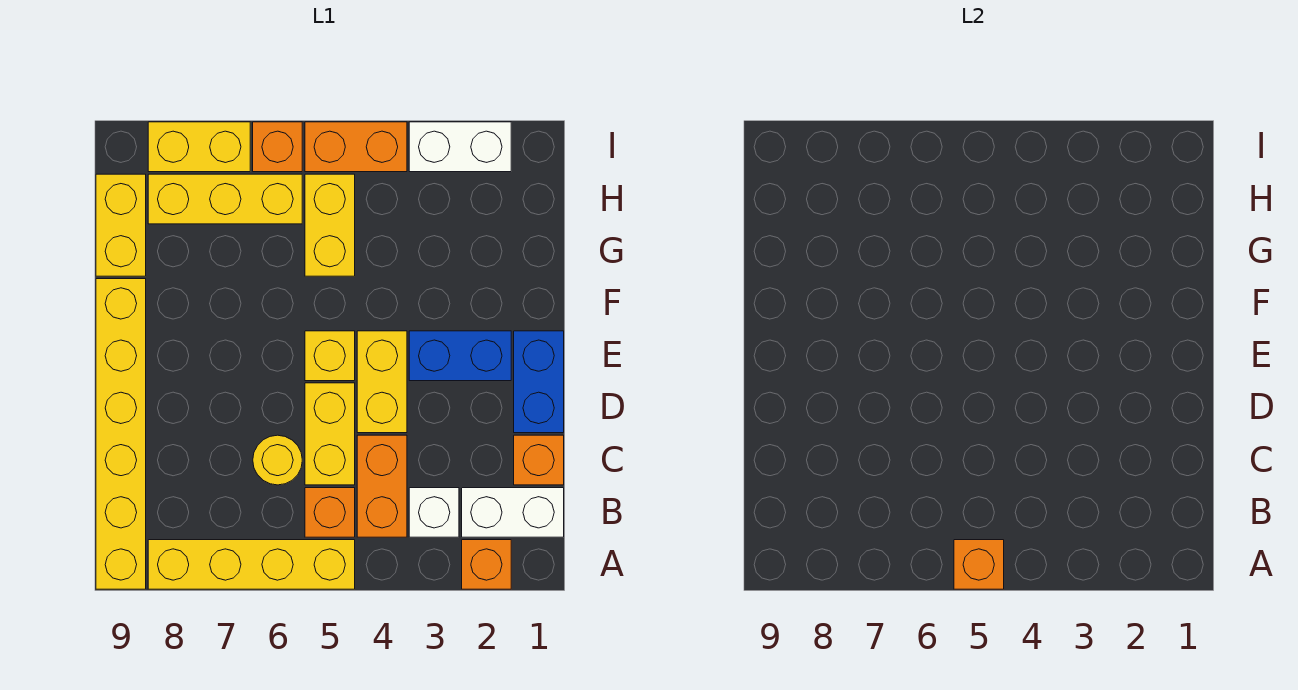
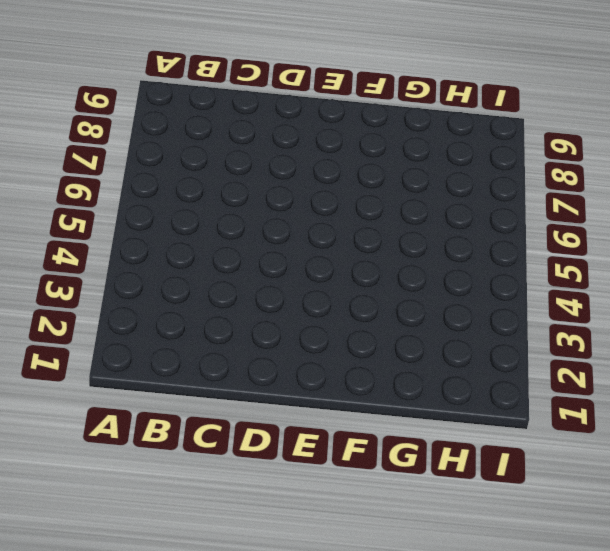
none -> orange 1x1 brick [462,540,511,589]
none -> yellow 1x4 brick [148,540,355,589]
none -> yellow 1x6 brick [96,279,146,589]

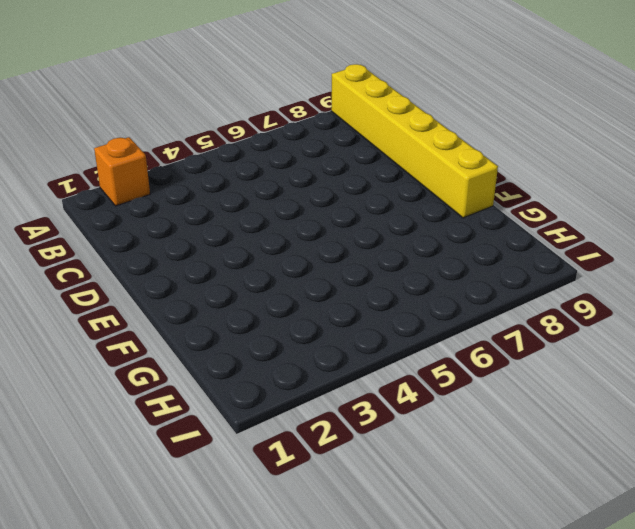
none -> yellow 1x4 brick [148,540,355,589]
none -> white 1x2 brick [462,488,564,537]
none -> white 1x1 brick [409,488,459,537]

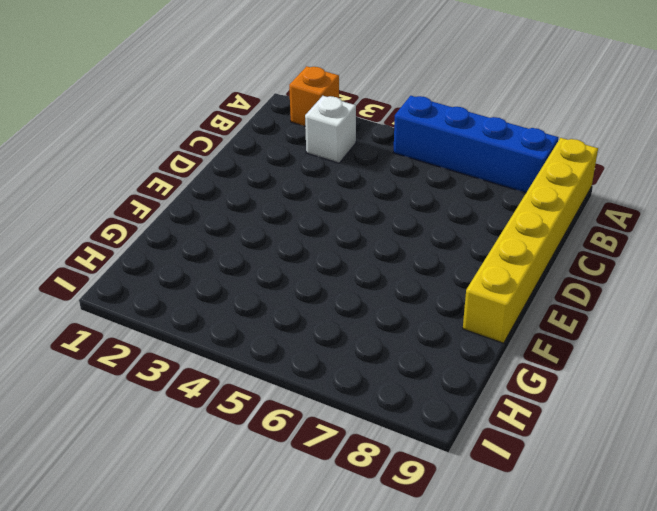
blue 1x4 brick [393,96,558,193] -> yellow 1x4 brick [148,540,355,589]
none -> white 1x2 brick [462,488,564,537]
none -> orange 1x2 brick [357,435,407,537]
none -> orange 1x1 brick [305,488,355,537]

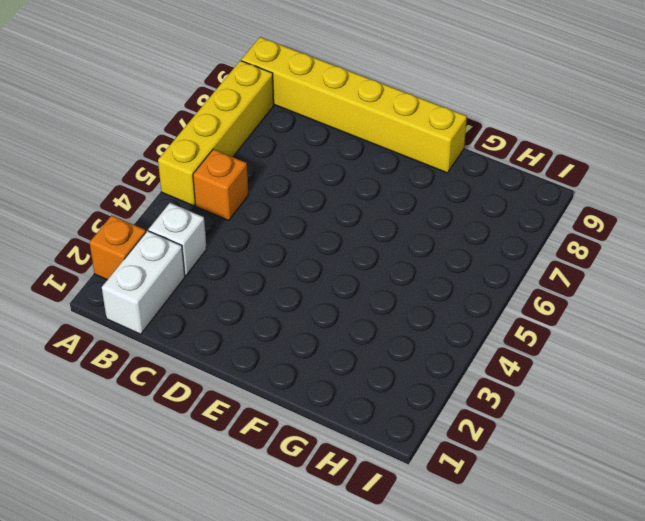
none -> orange 1x2 brick [357,435,407,537]
none -> orange 1x1 brick [514,435,564,485]
none -> yellow 1x2 brick [305,383,355,485]

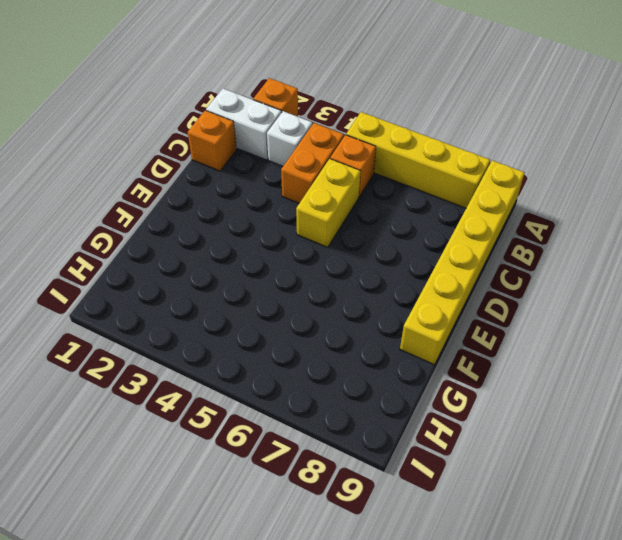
none -> yellow 1x1 round brick [253,435,302,485]
none -> blue 1x2 brick [514,331,564,433]
none -> yellow 1x2 brick [357,331,407,433]

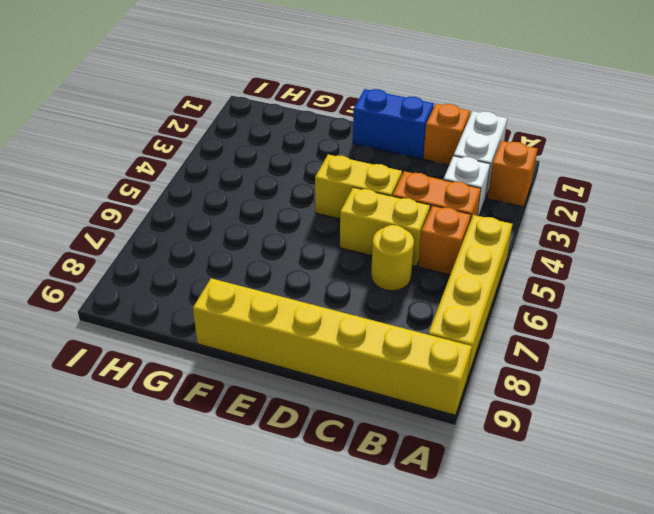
none -> blue 1x2 brick [409,331,511,381]
none -> yellow 1x1 brick [305,331,355,381]
none -> yellow 1x2 brick [305,174,355,276]

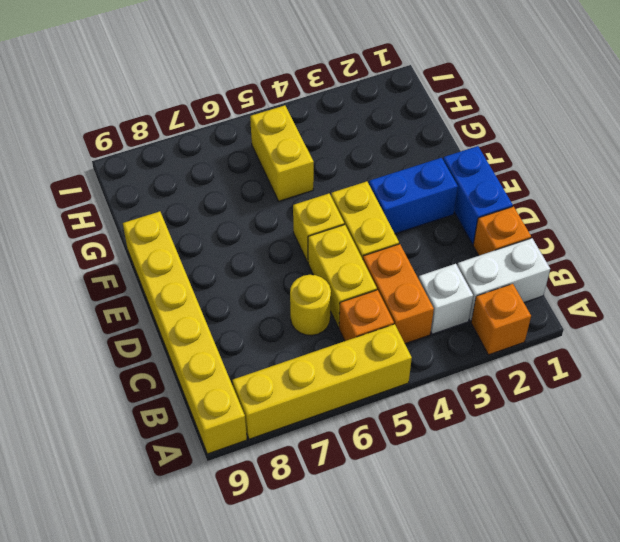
none -> yellow 1x2 brick [96,174,146,276]
none -> yellow 1x3 brick [148,174,302,224]
none -> white 1x2 brick [409,122,511,172]

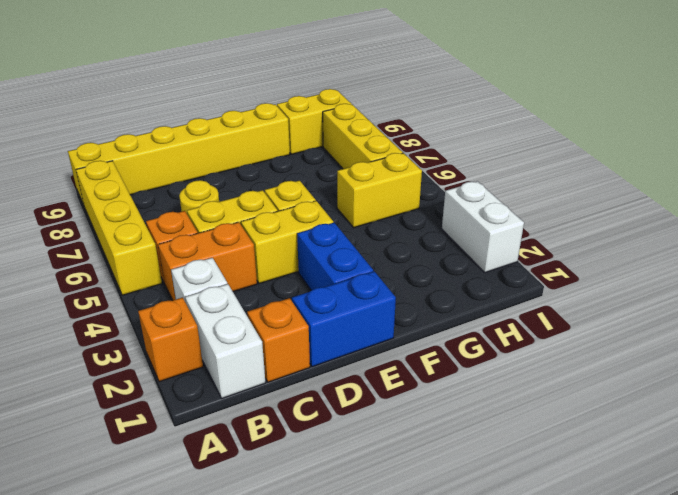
none -> orange 1x2 brick [305,122,407,172]
none -> orange 1x1 brick [253,122,302,172]
none -> yellow 1x2 brick [148,122,250,172]

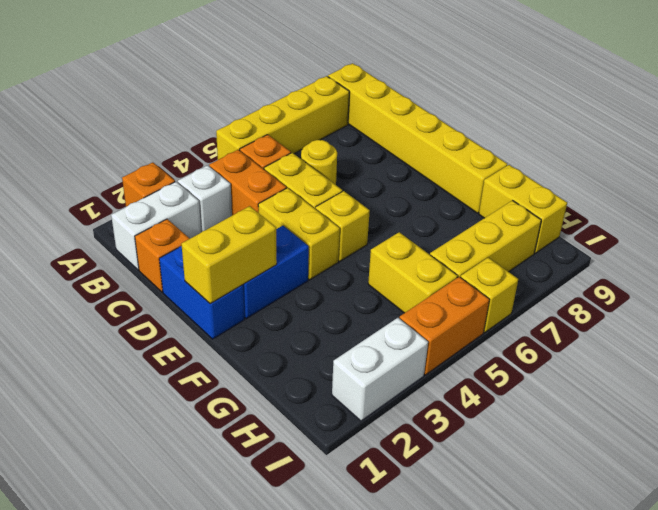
yellow 1x2 brick [181,206,277,304] -> yellow 1x2 brick moved to [148,122,250,172]
yellow 1x1 brick [461,257,518,333] -> orange 1x1 brick [253,122,302,172]
none -> orange 1x1 brick [954,540,1004,589]

